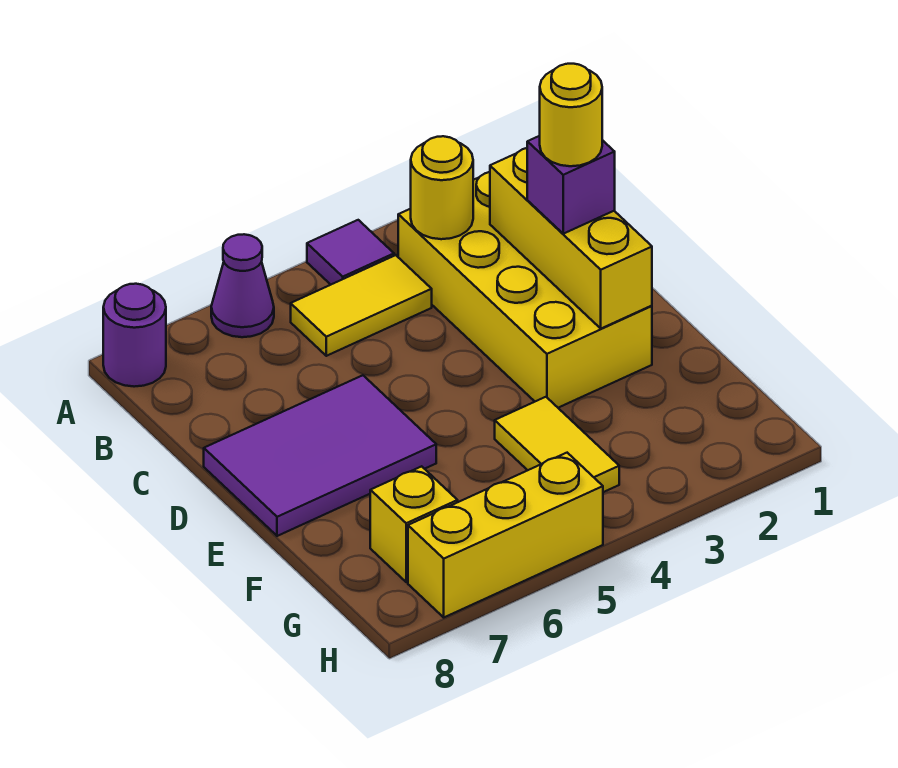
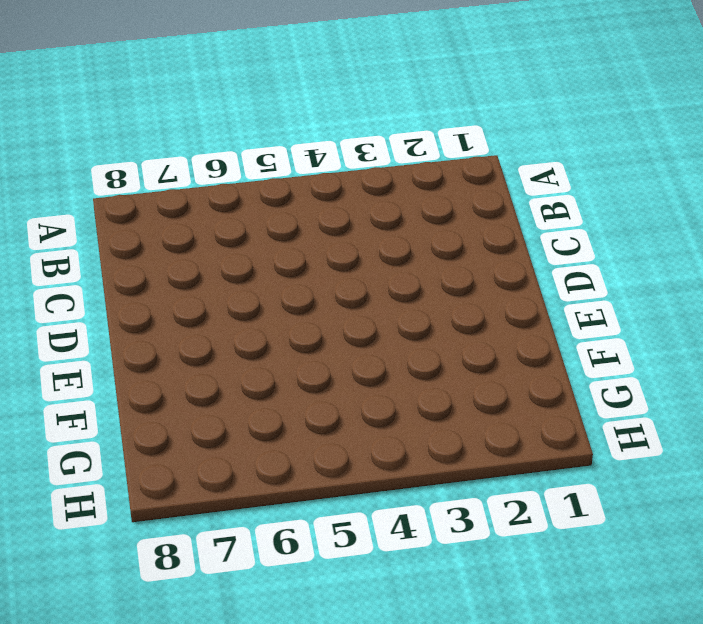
none -> purple 1x1 tile [307,220,394,285]
none -> purple 1x1 cone [211,234,274,337]
none -> purple 1x1 round brick [103,284,166,387]

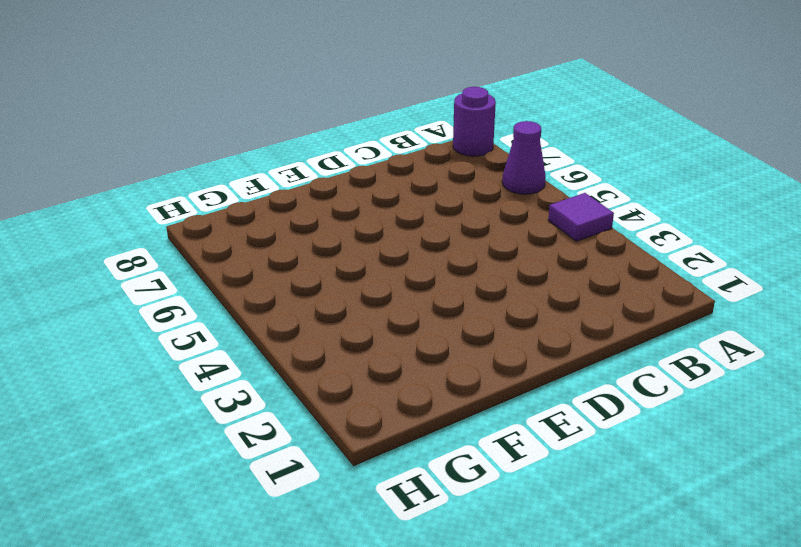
none -> yellow 2x4 brick [398,172,652,408]
none -> yellow 1x2 tile [291,255,432,356]
none -> purple 2x3 tile [204,375,436,536]

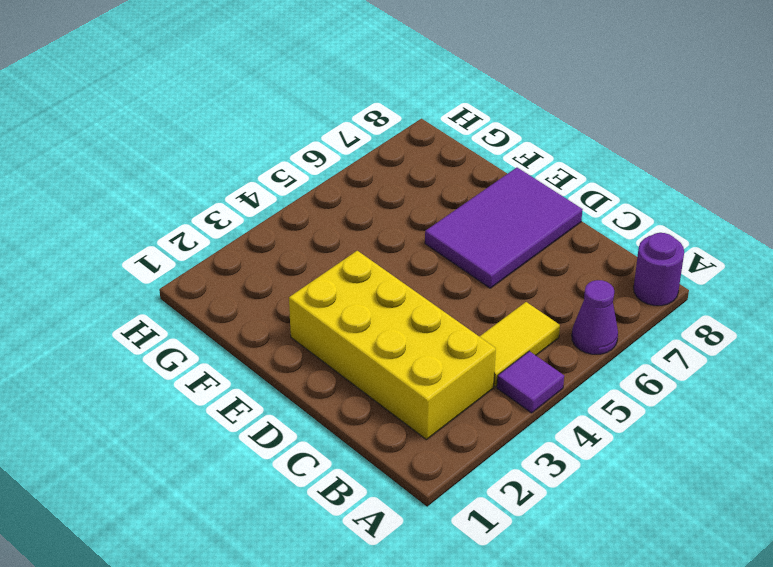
none -> yellow 1x2 tile [495,397,619,492]
none -> yellow 1x1 brick [370,466,458,582]
none -> yellow 1x3 brick [408,453,603,617]

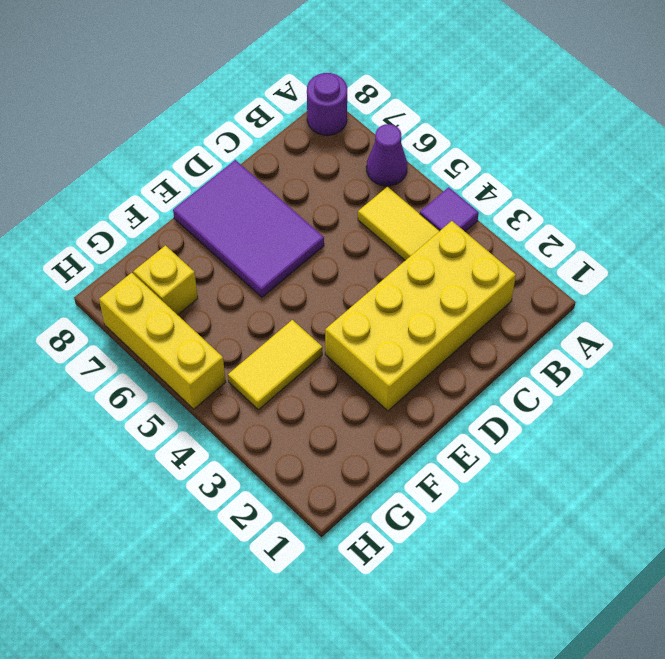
none -> yellow 1x1 round brick [411,136,473,239]
none -> yellow 1x3 brick [490,148,652,329]
none -> purple 1x1 brick [527,136,615,234]

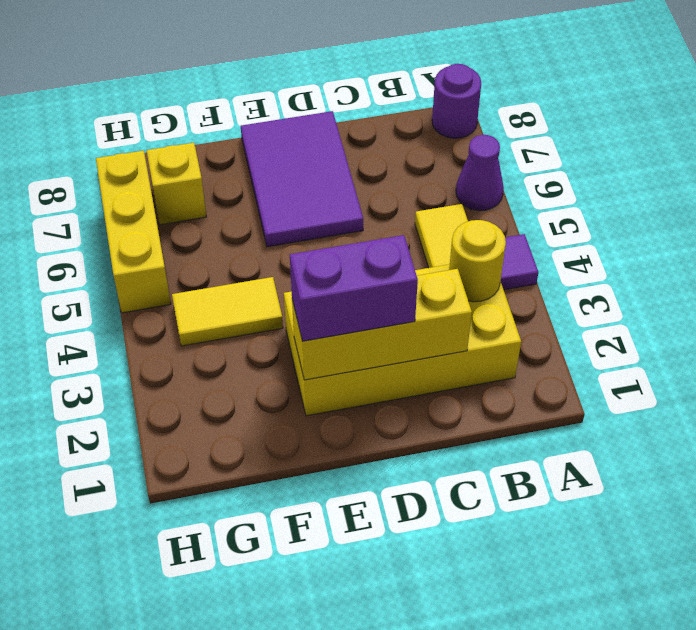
purple 1x2 brick [290,235,418,341] -> purple 1x1 brick [527,136,615,234]
none -> yellow 1x1 round brick [540,64,602,166]

